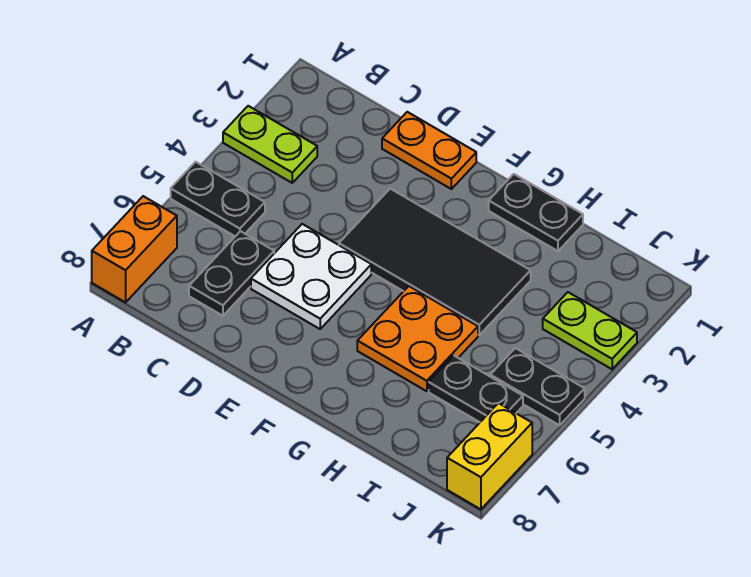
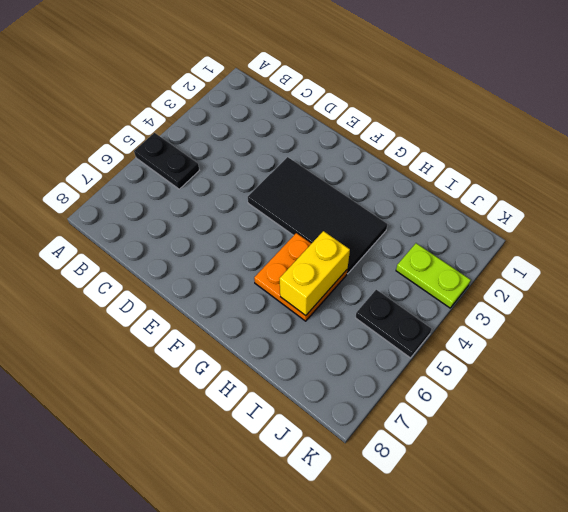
yellow 1x2 brick [280,231,350,316] -> yellow 1x2 brick moved to [447,403,532,509]
none -> lime 1x2 plate [223,106,317,183]
none -> orange 1x2 brick [92,196,177,302]
none -> black 1x2 plate [189,231,274,316]

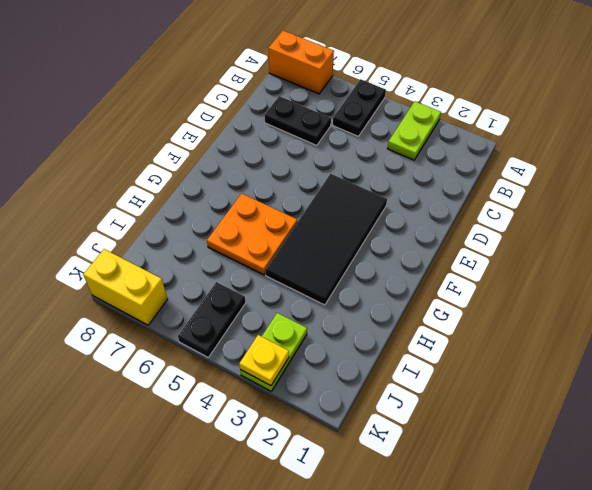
yellow 1x1 plate [239,335,289,386] -> none
none -> orange 1x2 plate [382,112,476,189]
none -> white 2x2 plate [251,224,371,329]
none -> black 1x2 plate [489,174,583,251]

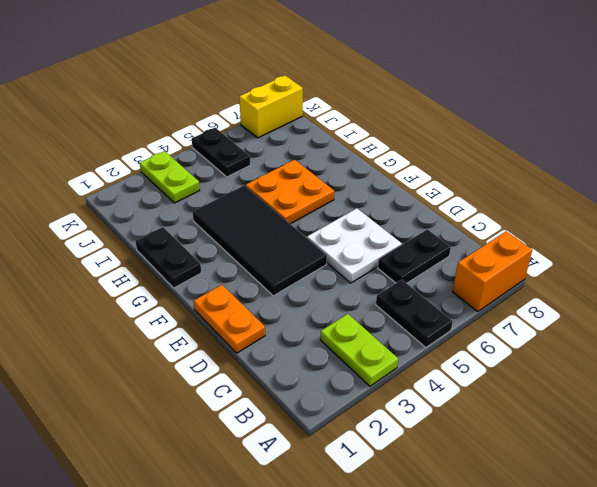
none -> black 1x2 plate [429,355,523,422]

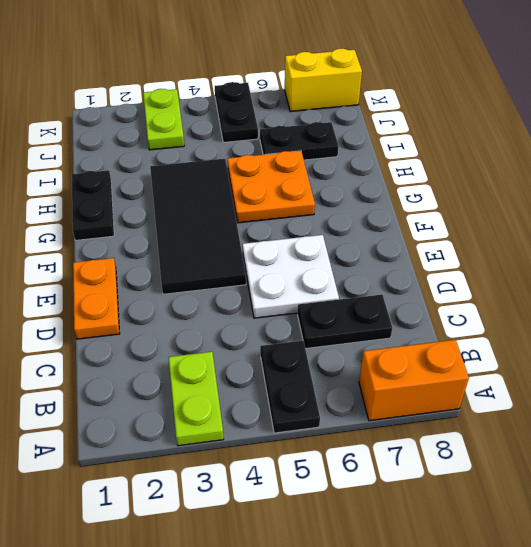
black 1x2 plate [260,122,339,160] -> black 1x2 plate turned to [429,355,523,422]

